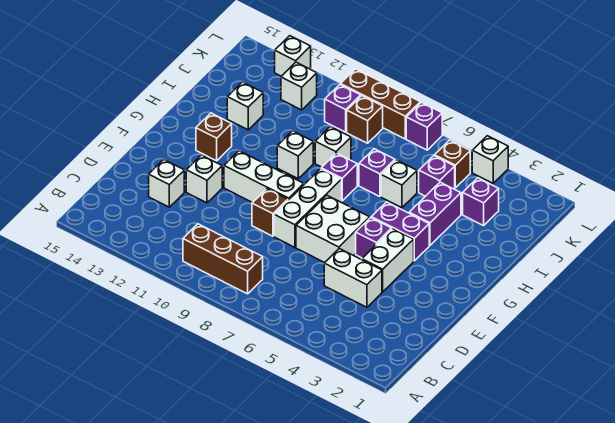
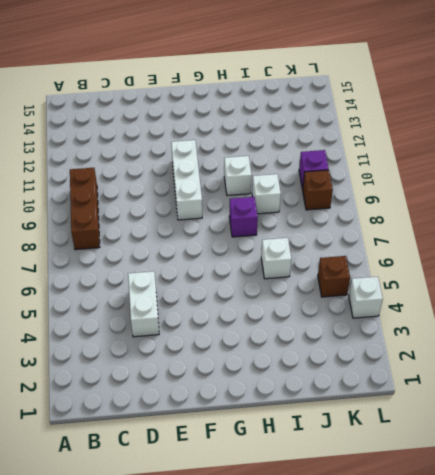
none -> white 1x1 brick [149,159,184,207]
none -> white 1x2 brick [362,229,414,292]
none -> white 2x2 brick [296,195,370,263]

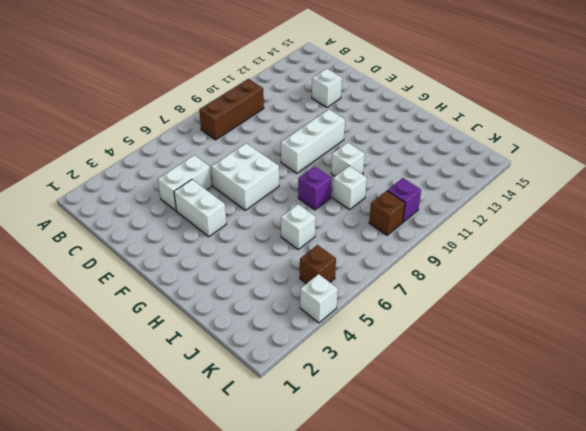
none -> white 1x3 brick [274,169,342,247]
none -> brown 1x1 brick [252,189,288,236]
none -> white 1x1 brick [186,155,222,203]

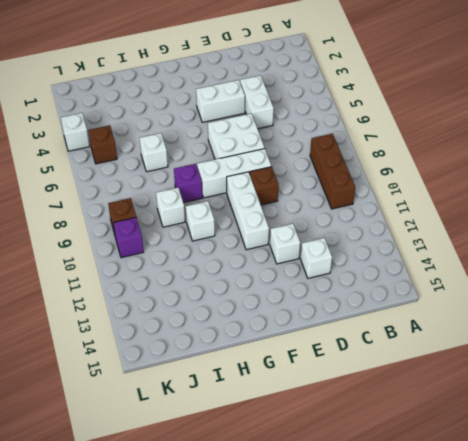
none -> purple 1x1 brick [356,218,392,258]
none -> purple 1x2 brick [371,202,429,261]
none -> brown 1x1 brick [196,113,232,161]

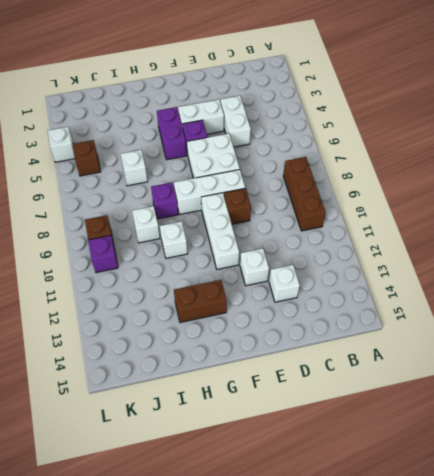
brown 1x2 brick [174,280,227,322] -> brown 1x1 brick [196,113,232,161]
none -> purple 1x2 brick [409,182,461,245]
none -> purple 1x1 brick [359,149,395,197]
none -> white 1x1 brick [227,82,263,130]

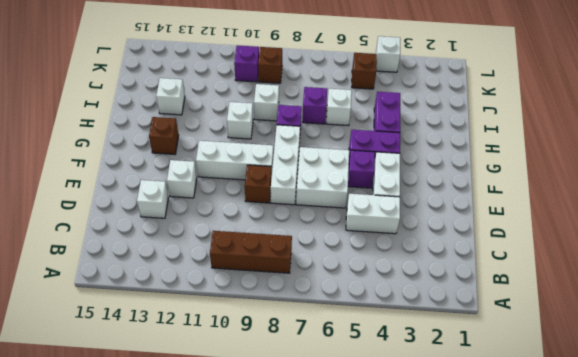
none -> purple 1x1 brick [463,178,499,226]
none -> purple 1x1 brick [419,156,455,196]
none -> white 1x1 brick [281,62,317,110]

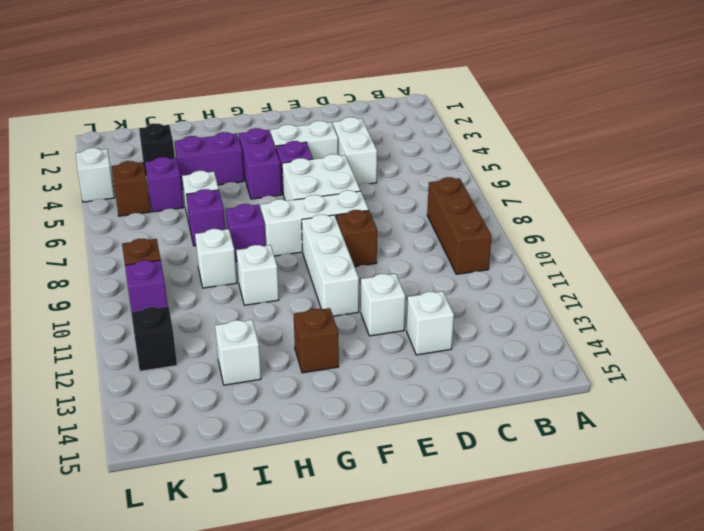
black 1x1 brick [139,123,175,176] -> purple 1x1 brick [463,178,499,226]
black 1x1 brick [131,307,177,371] -> white 1x1 brick [281,62,317,110]
none -> purple 1x1 brick [406,102,442,150]
none -> brown 1x3 brick [340,69,420,139]
none -> white 1x1 brick [275,36,311,76]

